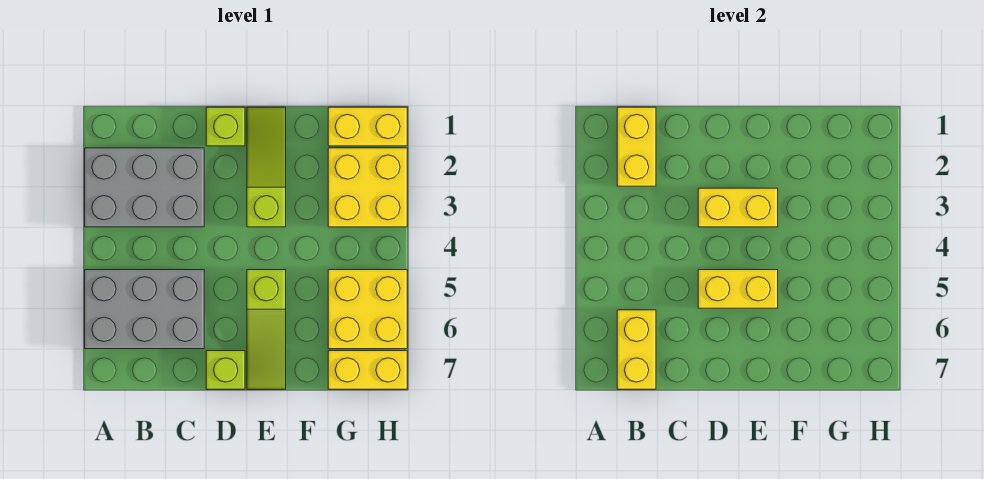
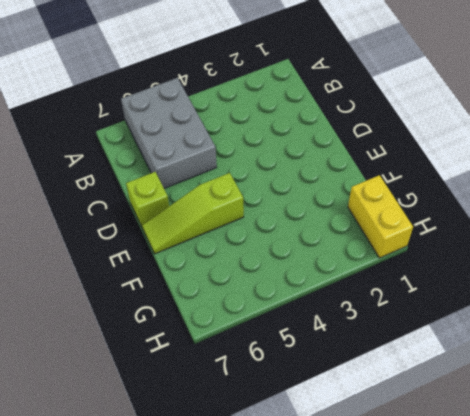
none -> grey 2x3 brick [85,148,204,227]
none -> lime 1x1 brick [206,107,245,146]
none -> lime 1x3 slope [247,107,286,227]

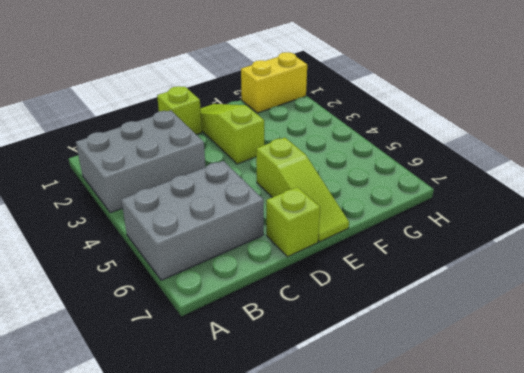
none -> yellow 2x2 brick [328,148,407,227]
none -> yellow 2x2 brick [328,270,407,349]
none -> yellow 1x2 brick [328,351,407,389]

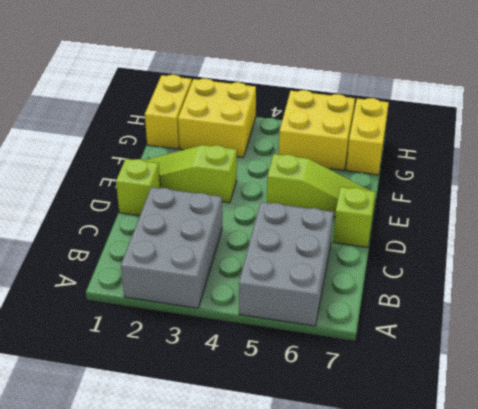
none -> yellow 1x2 brick [617,107,656,186]
none -> yellow 1x2 brick [617,310,656,389]
none -> yellow 1x2 brick [698,188,778,227]

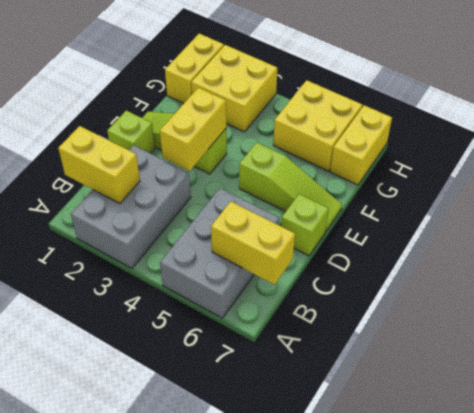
none -> yellow 1x2 brick [698,270,778,308]

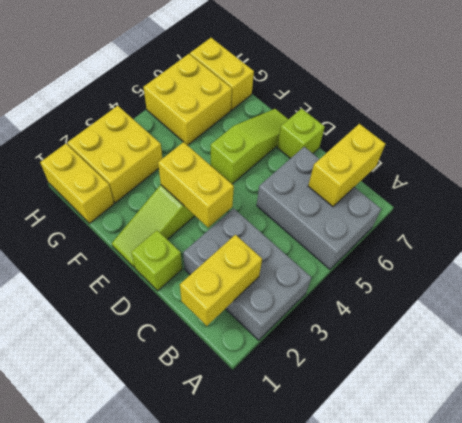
none -> yellow 1x2 brick [698,270,778,308]

